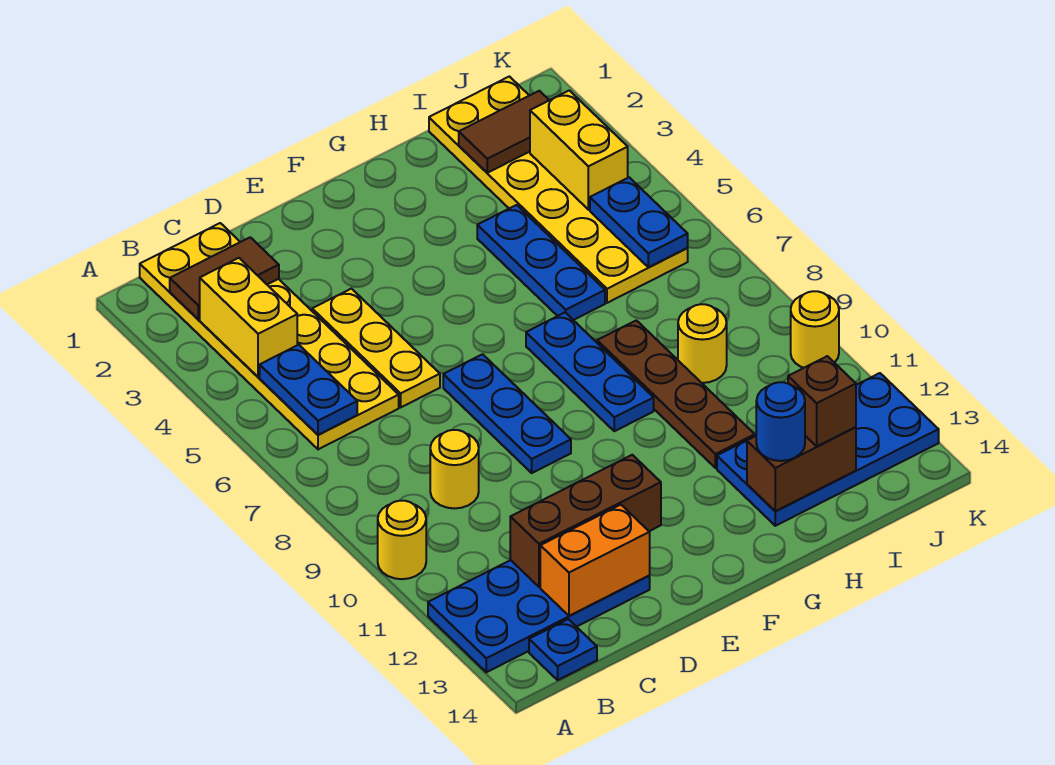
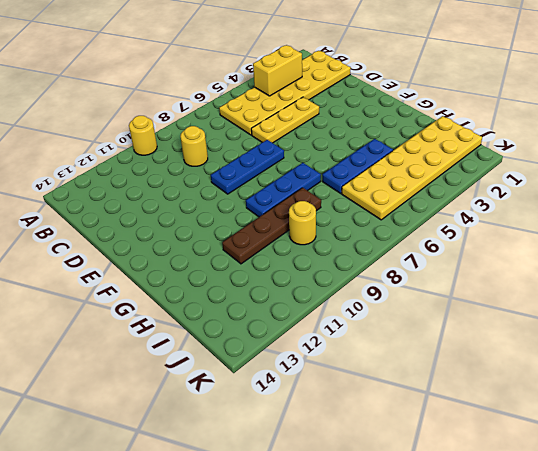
none -> blue 2x4 plate [428,560,650,672]
none -> blue 1x1 plate [529,619,597,680]
none -> blue 2x4 plate [717,373,939,526]

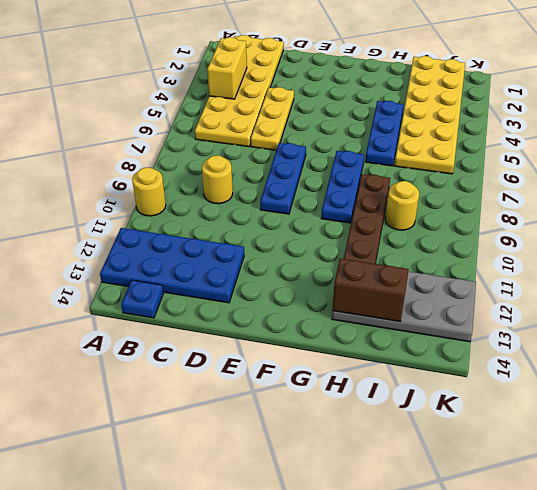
grey 2x4 plate [332,272,476,342] -> blue 2x4 plate [717,373,939,526]
none -> yellow 1x1 round brick [791,291,839,368]
none -> brown 1x2 tile [170,237,279,319]
none -> blue 1x2 plate [260,345,357,435]

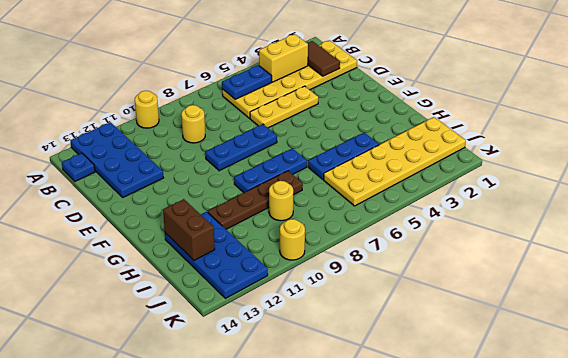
none -> brown 1x3 brick [510,455,661,587]
none -> orange 1x2 brick [540,505,650,616]
none -> brown 1x2 tile [459,91,549,173]

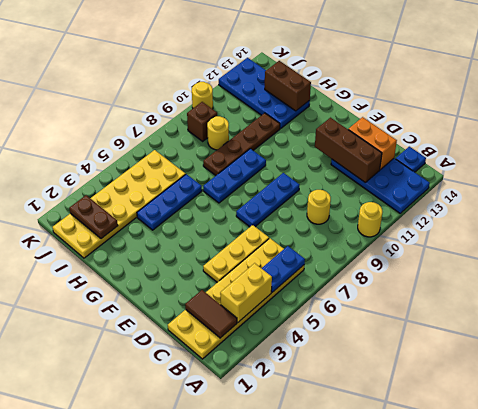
brown 1x2 plate [69,195,118,239] -> brown 1x2 tile [459,91,549,173]
brown 1x1 brick [187,102,217,141] -> brown 1x1 brick moved to [788,356,856,446]
none -> yellow 1x2 brick [530,90,628,210]
none -> blue 1x2 plate [590,177,688,267]
none -> blue 1x1 round brick [756,382,805,461]

